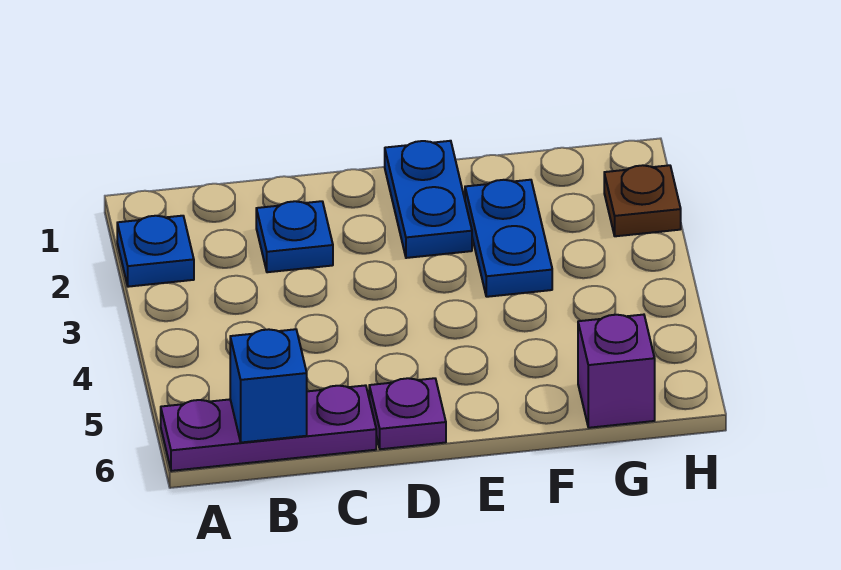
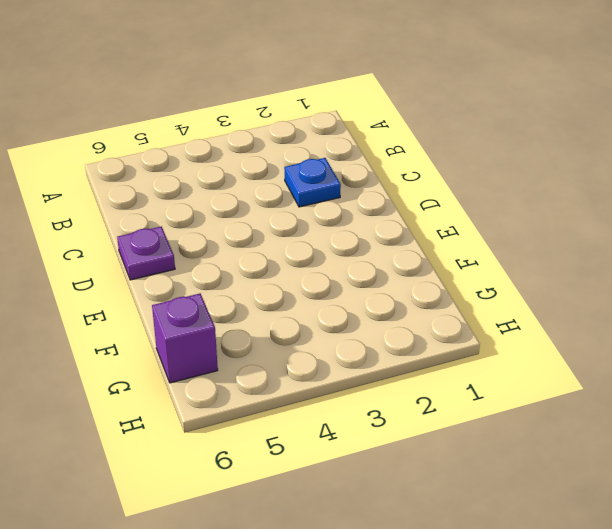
none -> blue 1x1 plate [117,216,194,287]
none -> purple 1x3 plate [161,385,376,471]

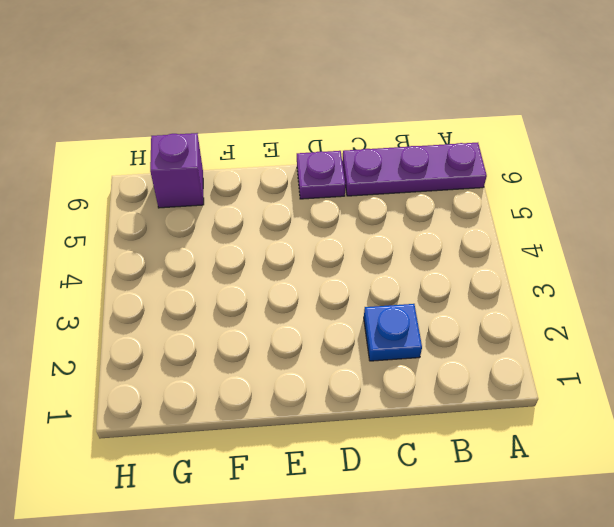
none -> blue 1x1 plate [117,216,194,287]
none -> blue 1x2 plate [385,141,472,258]

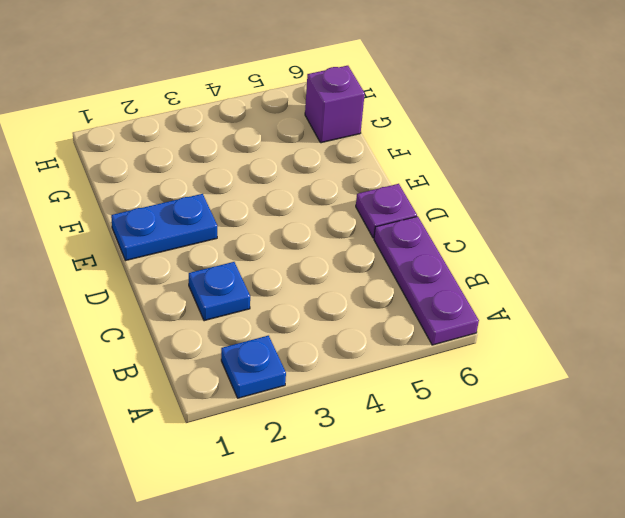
none -> blue 1x2 plate [465,180,552,297]
none -> brown 1x1 plate [604,165,681,236]

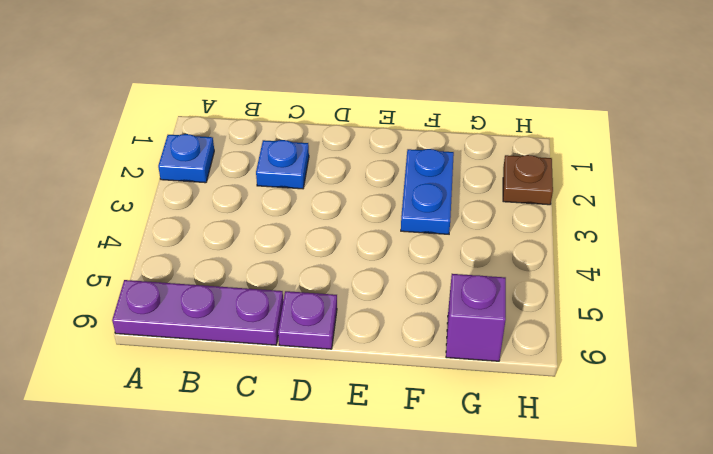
none -> blue 1x2 plate [385,141,472,258]
none -> blue 1x1 brick [230,329,307,443]

